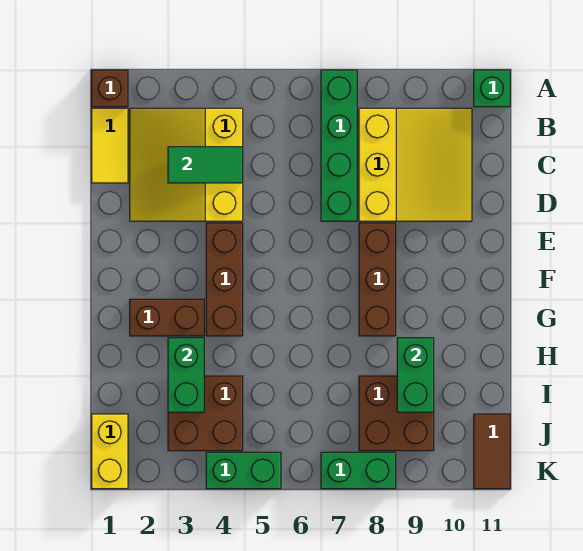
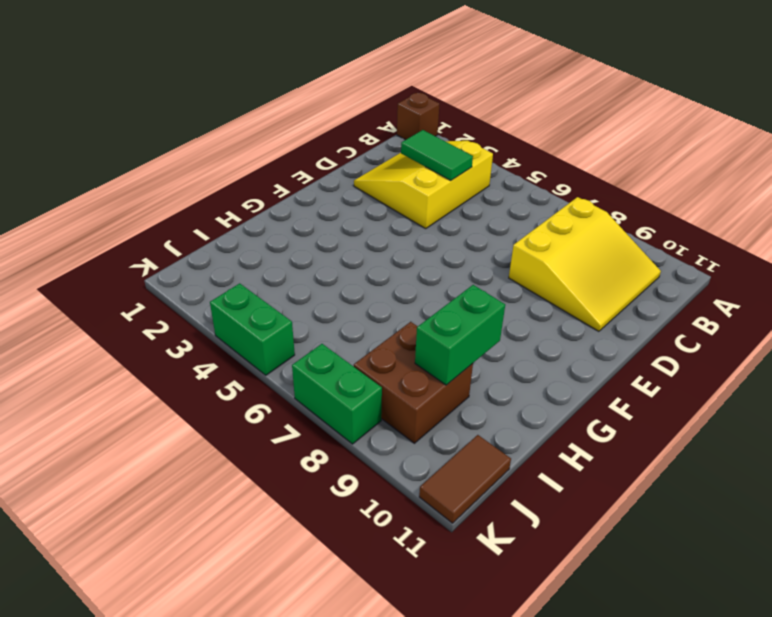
none -> green 1x4 brick [321,70,357,221]
none -> green 1x1 brick [474,70,510,107]
none -> yellow 1x2 tile [92,108,128,183]

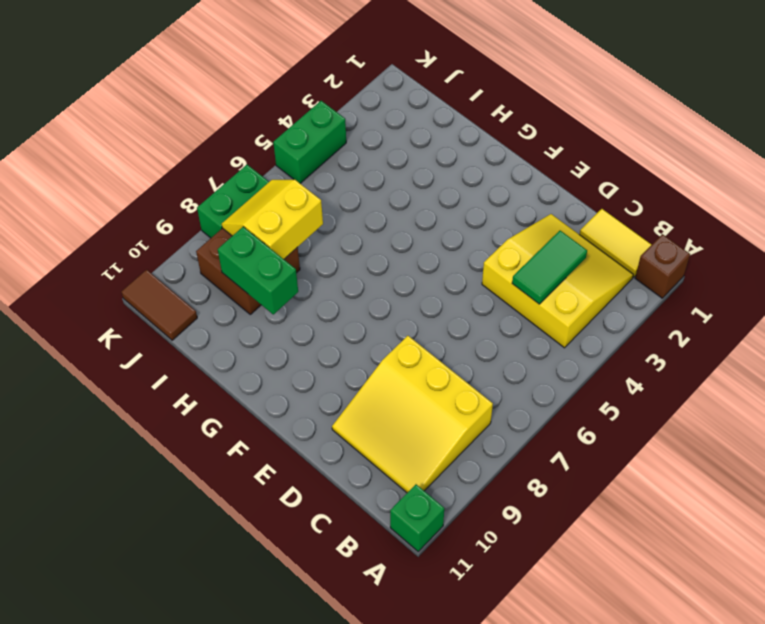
yellow 2x2 slope [222,180,323,259] -> none
none -> green 1x4 brick [321,70,357,221]
none -> brown 1x3 brick [206,223,243,336]
none -> brown 1x3 brick [359,223,396,336]

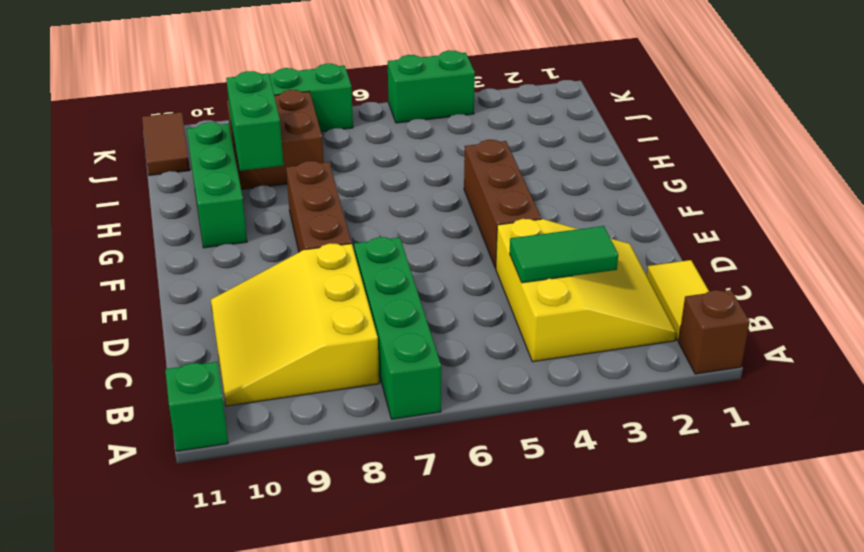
green 1x3 brick [187,122,247,248] -> none
none -> brown 1x2 brick [130,299,204,336]
none -> brown 2x2 brick [168,376,243,451]
none -> yellow 1x2 brick [92,414,128,489]

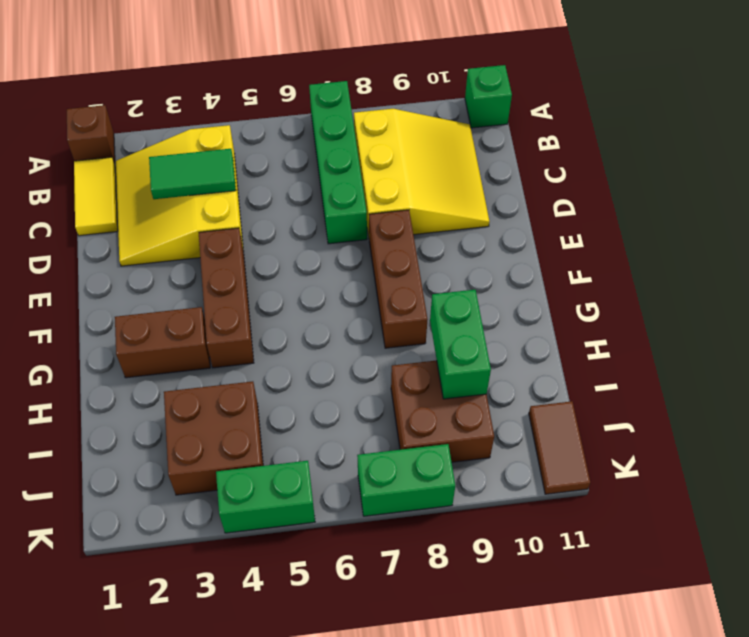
none -> yellow 1x2 brick [92,414,128,489]
none -> green 1x2 brick [168,338,204,412]

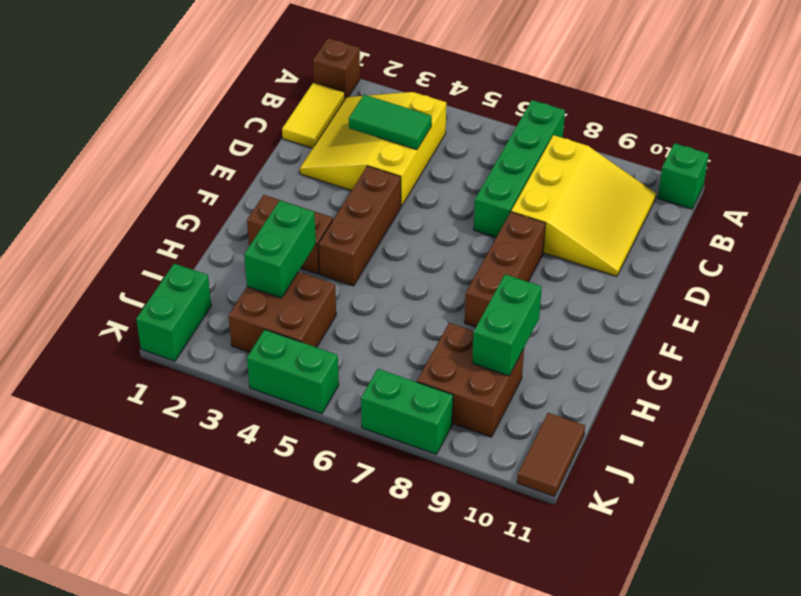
green 1x2 brick [136,264,211,361] -> yellow 1x2 brick [92,414,128,489]

